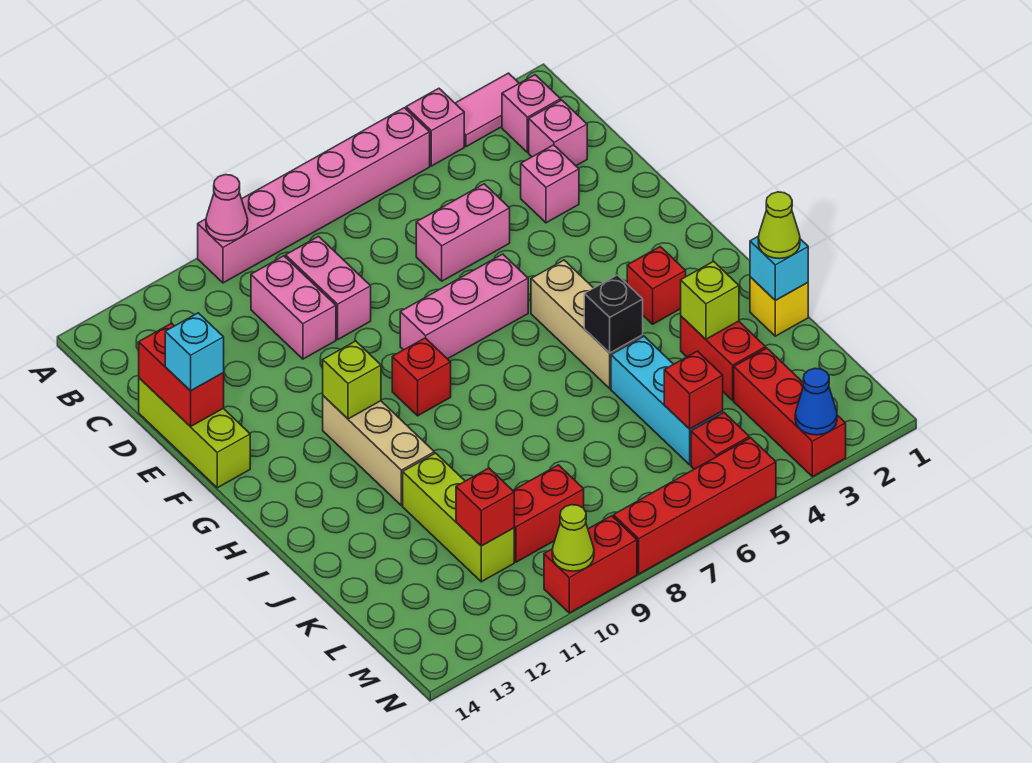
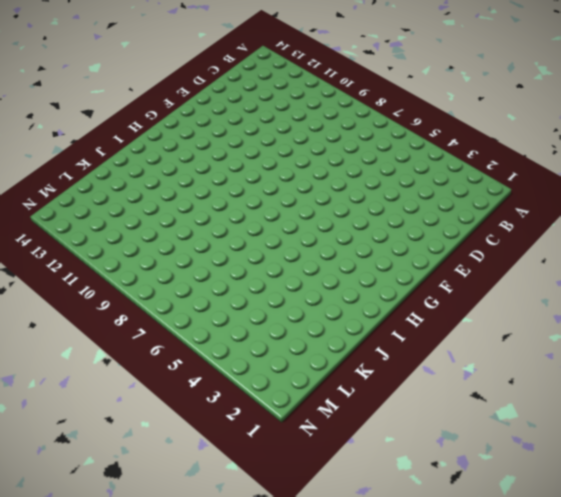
none -> pink 1x2 tile [455,73,519,147]
none -> pink 1x1 brick [406,88,464,166]
none -> pink 1x6 brick [198,108,430,283]
none -> pink 1x1 brick [502,75,561,153]

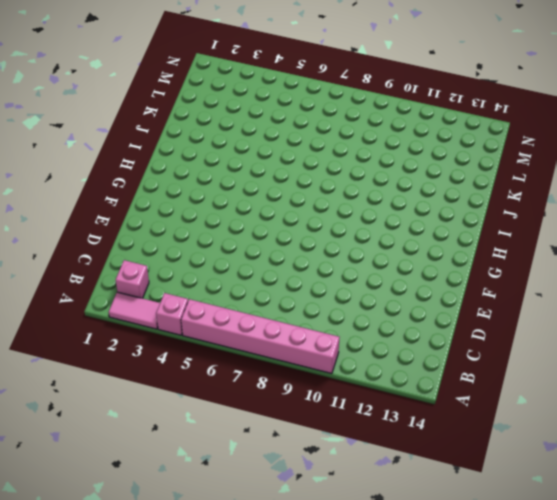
none -> pink 1x1 brick [529,100,587,166]
none -> pink 1x2 brick [286,236,371,339]
none -> pink 1x2 brick [251,256,336,359]
none -> pink 1x1 brick [521,145,579,223]

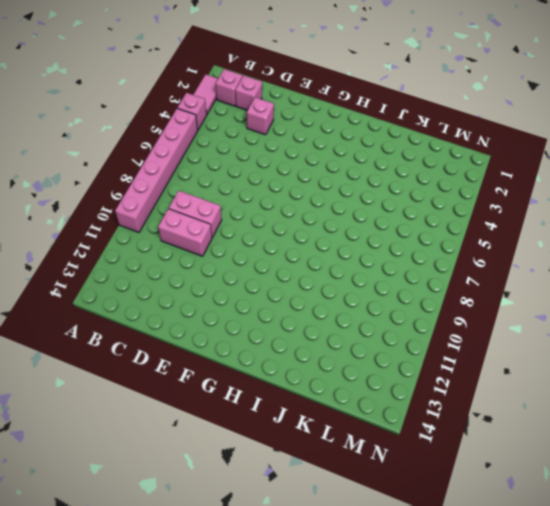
none -> pink 1x2 brick [416,184,510,281]
none -> lime 1x3 brick [139,378,250,488]
none -> pink 1x3 brick [400,254,528,359]
none -> tan 1x3 brick [531,260,643,389]

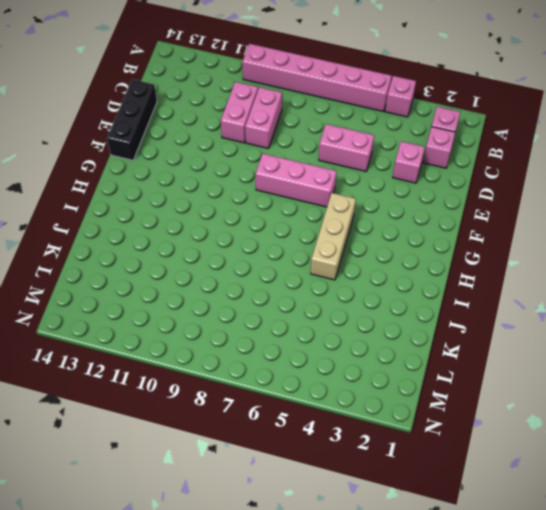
black 1x3 brick [107,79,157,160] -> lime 1x3 brick [139,378,250,488]
none -> pink 1x2 tile [455,73,519,147]
none -> red 1x1 brick [392,338,451,416]
none -> tan 1x3 brick [323,396,434,506]
none -> red 1x1 brick [627,247,686,324]

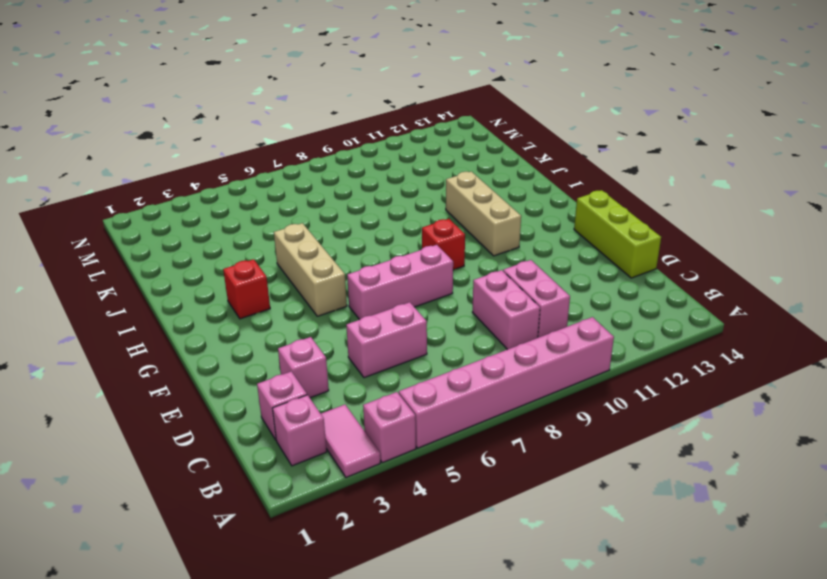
pink 1x2 tile [321,405,380,477] -> pink 1x2 tile turned to [455,73,519,147]
none -> yellow 1x1 brick [750,277,808,336]
none -> red 1x2 brick [681,316,766,400]
none -> cyan 1x3 brick [611,336,723,465]
none -> lime 1x3 brick [403,453,514,582]

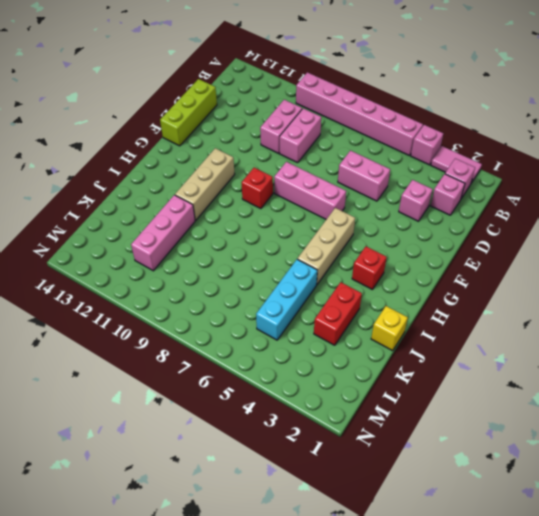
pink 1x3 brick [131,195,195,271] -> lime 1x3 brick [403,453,514,582]
none -> red 1x3 brick [734,348,846,477]
none -> red 1x2 brick [513,465,584,562]
none -> red 1x1 brick [691,413,749,469]
none -> red 1x4 brick [613,438,776,574]

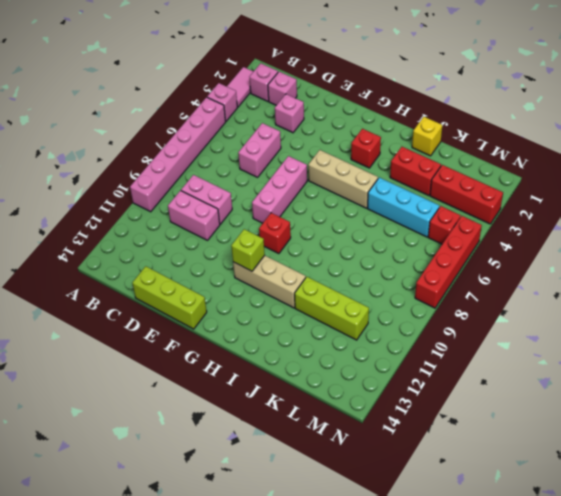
none -> red 1x2 brick [513,465,584,562]
none -> red 1x2 brick [544,516,637,613]
none -> pink 1x1 cone [206,175,248,241]
none -> red 1x2 brick [139,323,224,427]

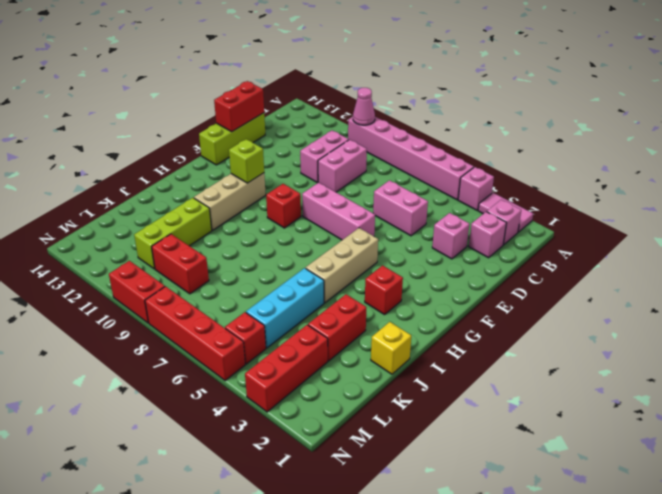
none -> black 1x1 brick [584,275,643,353]
none -> cyan 1x1 brick [750,236,808,300]
none -> lime 1x1 brick [681,261,739,339]
none -> red 1x1 brick [664,351,723,429]

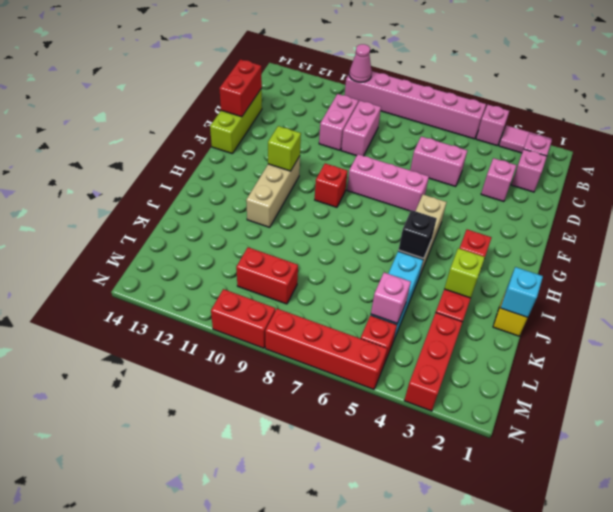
pink 1x1 brick [371,273,411,323] -> red 1x1 brick [664,351,723,429]
none -> lime 1x3 brick [403,453,514,582]
none -> red 1x1 brick [456,468,514,546]
none -> blue 1x1 cone [795,368,837,435]
none -> lime 1x1 cone [552,505,594,571]

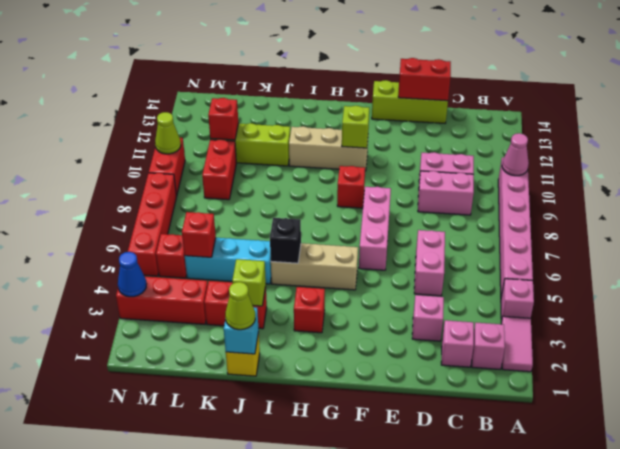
none -> cyan 1x1 brick [165,313,224,391]

